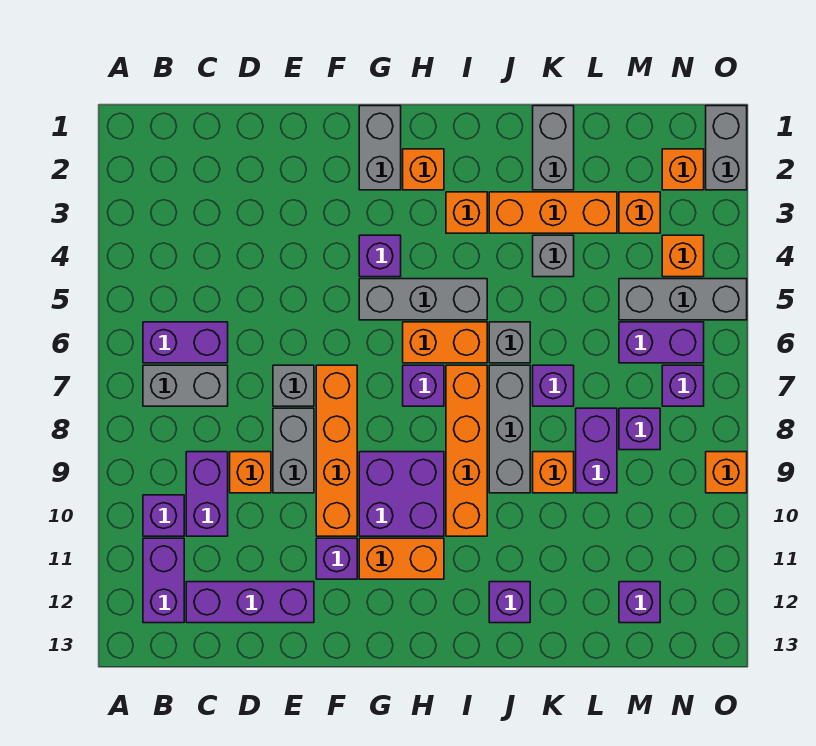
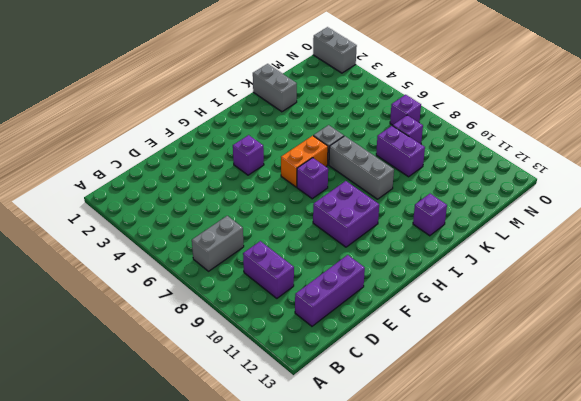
none -> purple 1x2 brick [143,322,228,363]
none -> purple 1x1 brick [143,495,184,536]
none -> purple 1x2 brick [143,538,184,623]
none -> orange 1x1 brick [230,452,271,493]

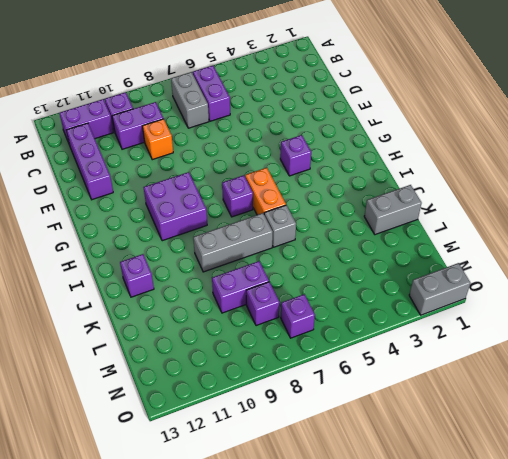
none -> grey 1x1 brick [273,365,314,406]
none -> grey 1x2 brick [273,408,314,493]
none -> orange 1x4 brick [316,365,357,536]
none -> purple 1x1 brick [316,538,357,579]

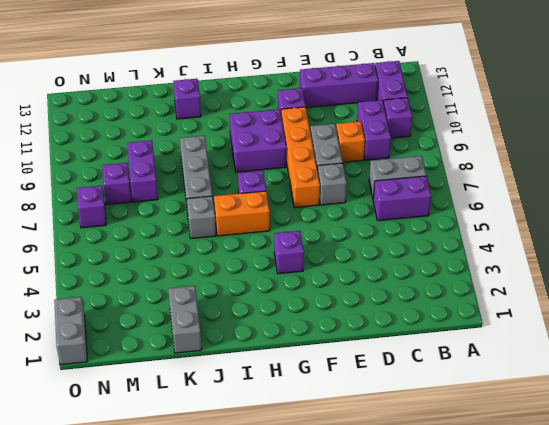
none -> grey 1x2 brick [359,106,401,190]
none -> grey 1x3 brick [359,279,487,320]
none -> orange 1x2 brick [359,538,444,579]
none -> orange 1x1 brick [403,149,444,190]

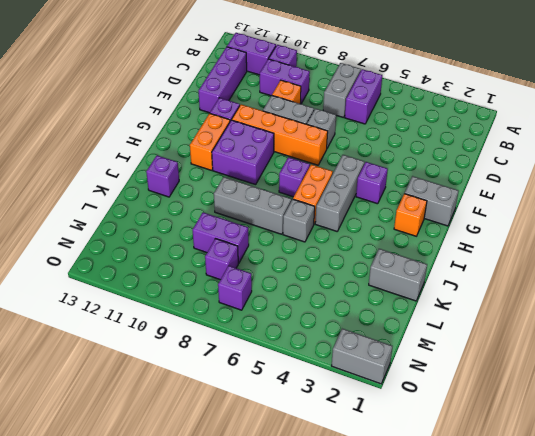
none -> orange 1x1 brick [446,192,487,233]
none -> orange 1x4 brick [446,365,487,536]
none -> orange 1x3 brick [489,192,617,233]
none -> grey 1x1 brick [533,235,574,277]

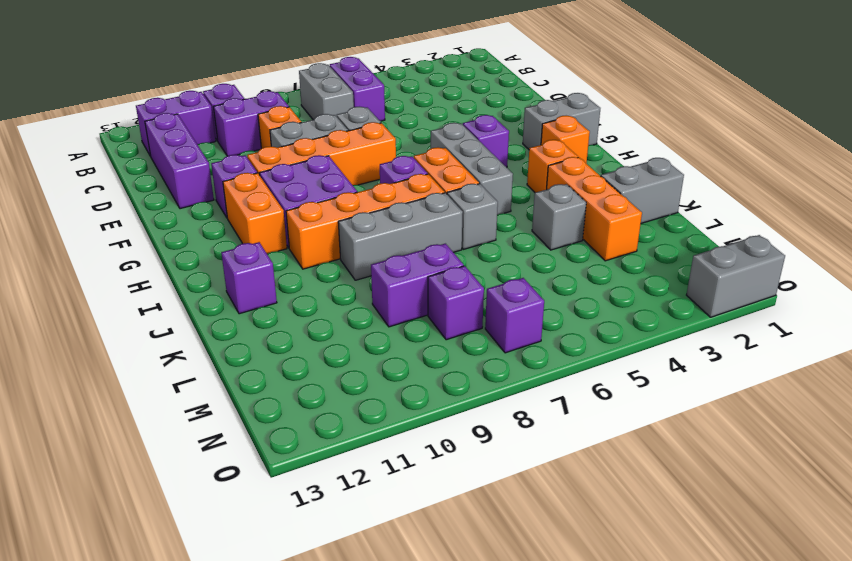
none -> purple 1x1 brick [533,365,574,406]
none -> orange 1x1 brick [533,452,574,493]
none -> orange 1x1 brick [619,192,660,233]
none -> grey 1x3 brick [619,279,747,320]

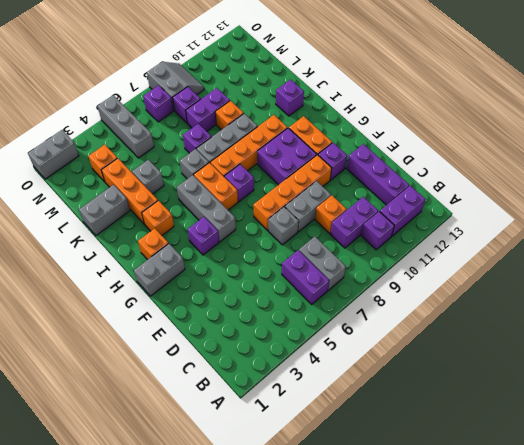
grey 2x2 slope [147,62,204,111] -> orange 1x1 brick [706,452,747,493]
none -> purple 1x2 brick [619,322,704,363]
none -> purple 1x1 brick [619,582,660,623]
none -> orange 1x1 brick [662,149,704,190]
none -> orange 1x1 brick [662,235,704,277]

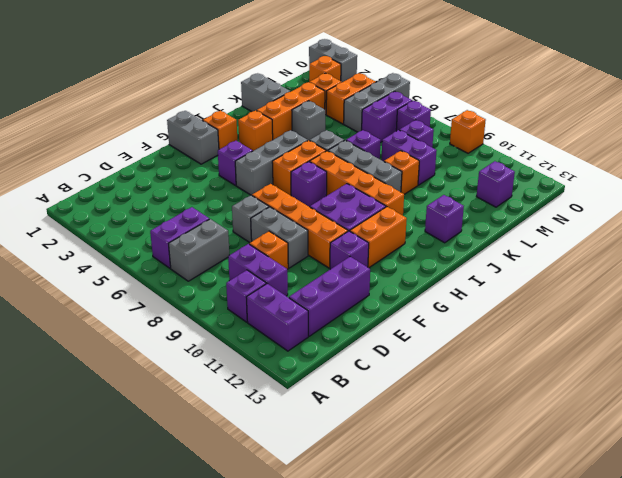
orange 1x2 brick [326,74,376,124] -> orange 1x1 brick [662,235,704,277]

